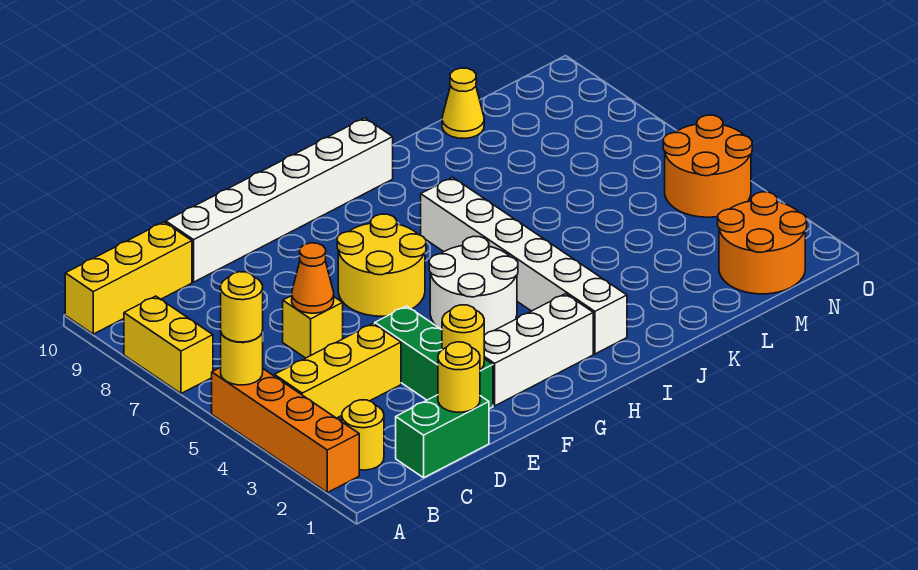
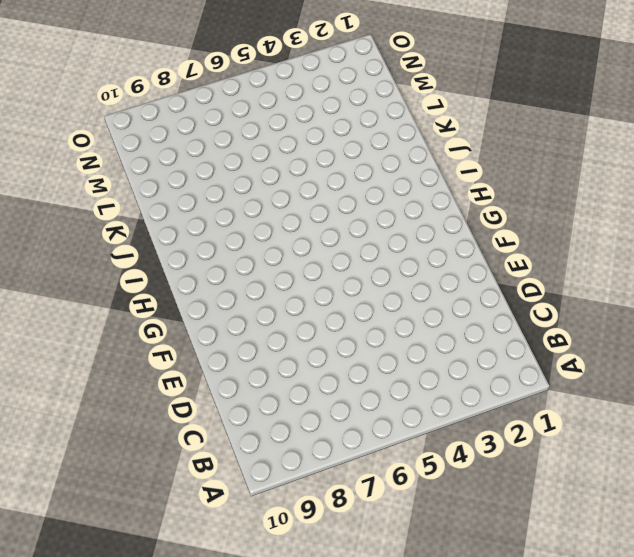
none -> orange 1x4 brick [212,367,359,493]
none -> yellow 1x2 brick [124,296,213,394]
none -> yellow 1x3 brick [65,222,192,334]

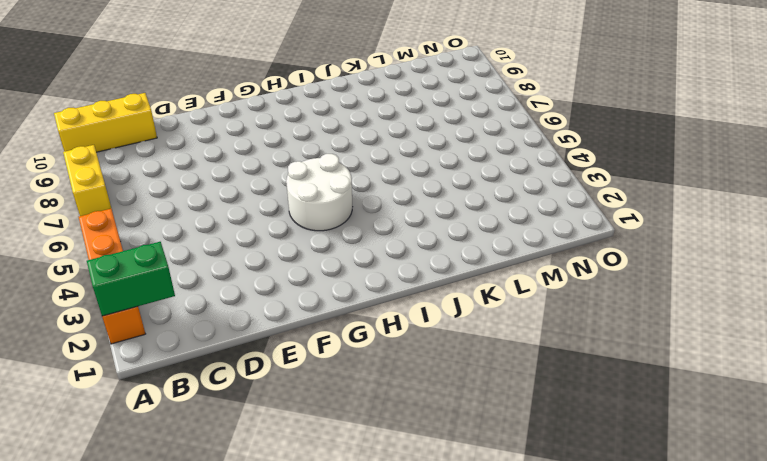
green 1x2 brick [87,242,175,316] -> green 1x2 brick moved to [396,395,489,478]
none -> yellow 1x1 round brick [342,400,384,470]
none -> yellow 1x3 brick [274,323,401,418]
none -> yellow 1x1 brick [283,296,343,358]

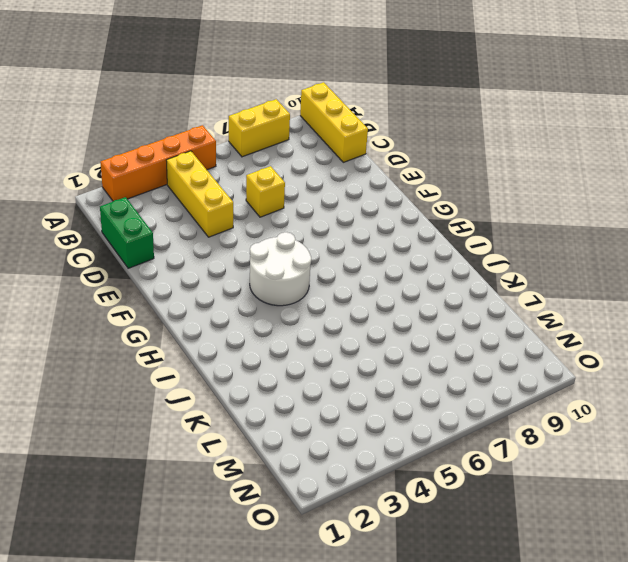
none -> yellow 1x1 round brick [342,400,384,470]
none -> white 1x6 brick [166,118,393,282]
none -> green 1x3 brick [375,306,493,409]

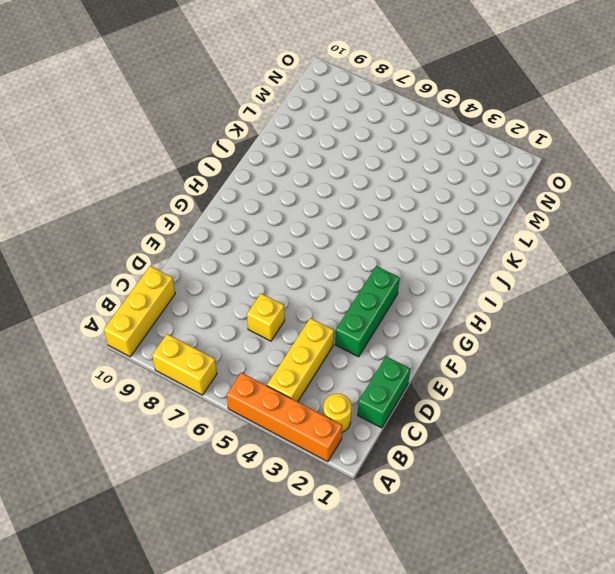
green 1x3 brick [335,266,400,357] -> green 1x3 brick turned to [375,306,493,409]
none -> white 1x6 brick [166,118,393,282]
none -> white 1x3 brick [484,294,593,406]
none -> yellow 2x2 round brick [337,214,426,316]

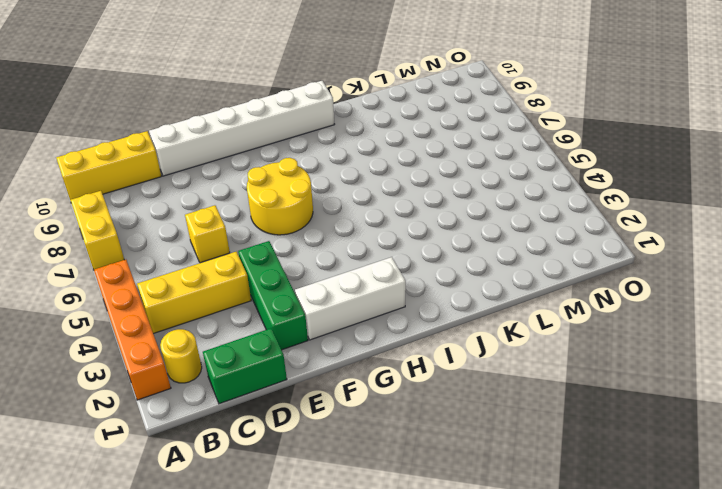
none -> white 2x2 round brick [429,236,518,335]
none -> white 1x6 brick [421,177,627,354]
none -> yellow 1x1 cone [442,68,484,138]

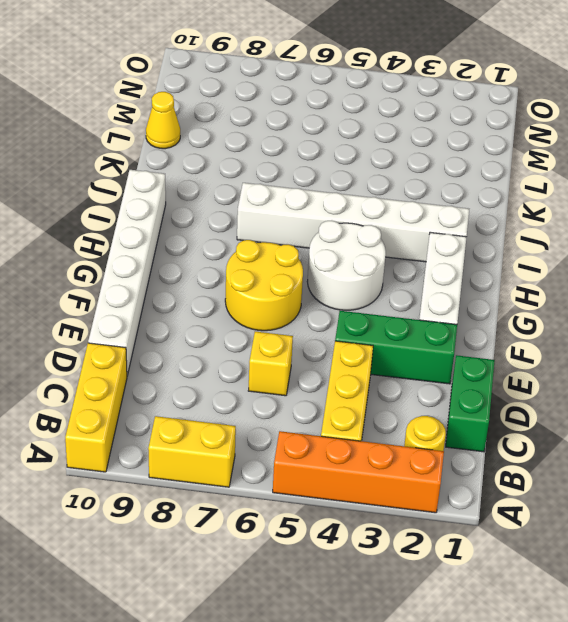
none -> orange 2x2 round brick [718,192,807,294]
none -> orange 2x2 round brick [663,115,752,217]
none -> yellow 1x1 round brick [221,331,263,385]

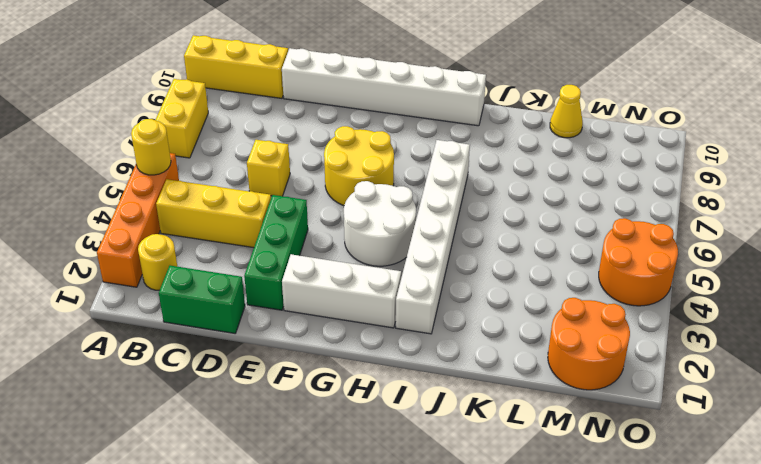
none -> yellow 1x1 round brick [438,342,480,412]
none -> orange 1x1 cone [292,243,334,313]
none -> yellow 1x1 round brick [442,305,484,370]

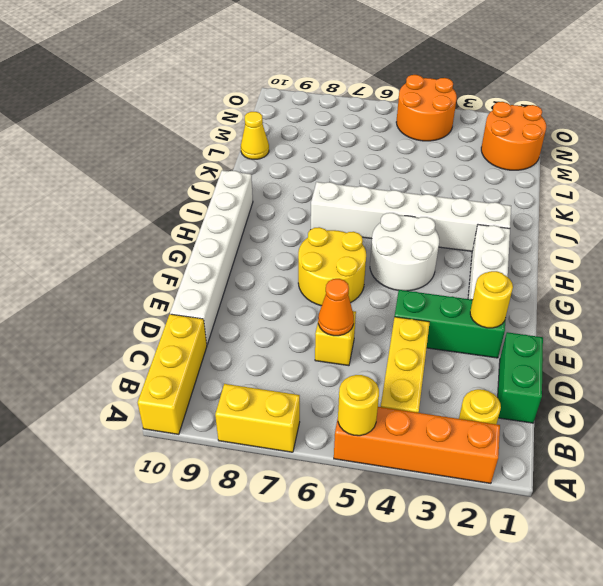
none -> yellow 1x1 round brick [438,342,480,412]
none -> yellow 1x1 round brick [221,272,263,342]

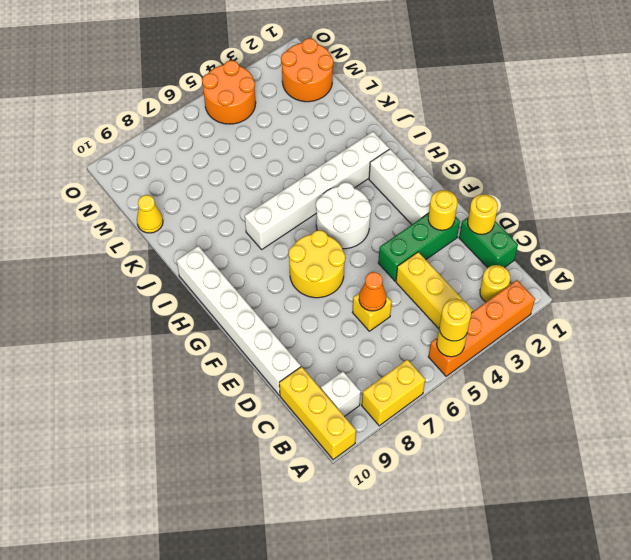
white 1x1 brick [321,371,361,417] -> none

